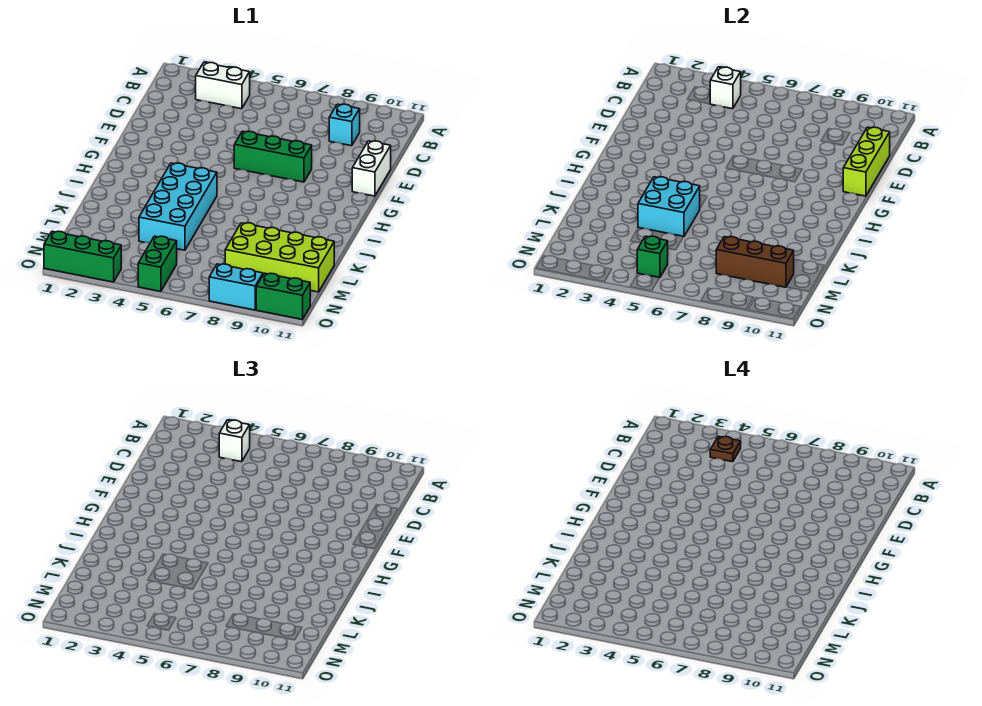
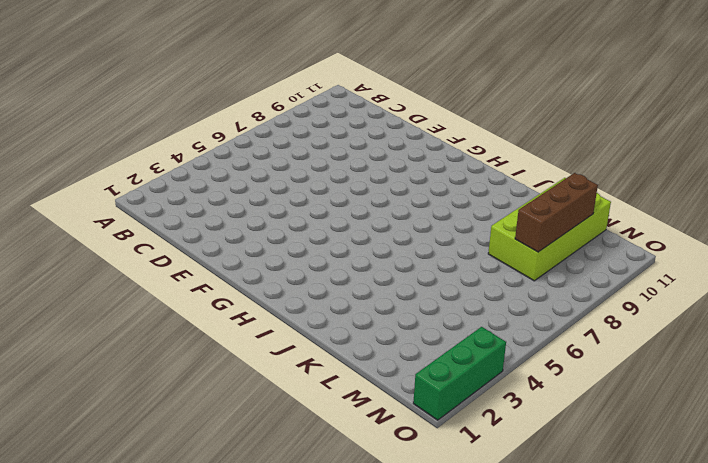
none -> white 1x2 brick [196,63,250,109]
none -> cyan 1x1 brick [329,104,360,146]
none -> white 1x2 brick [352,141,391,196]

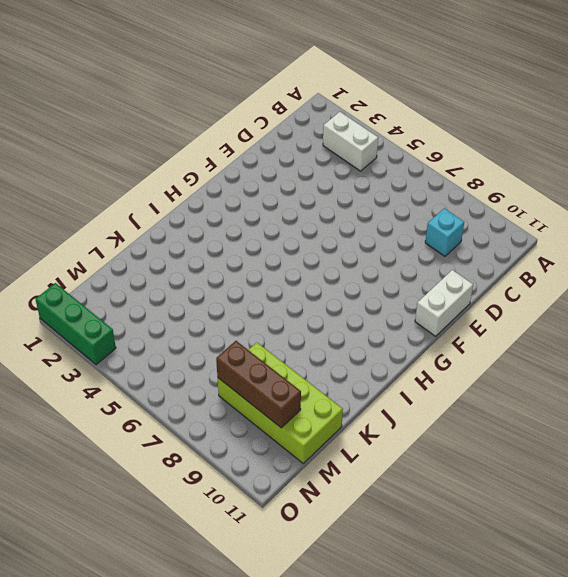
none -> green 1x3 brick [234,131,312,182]
none -> cyan 2x4 brick [139,163,217,250]
none -> green 1x2 brick [138,236,177,292]

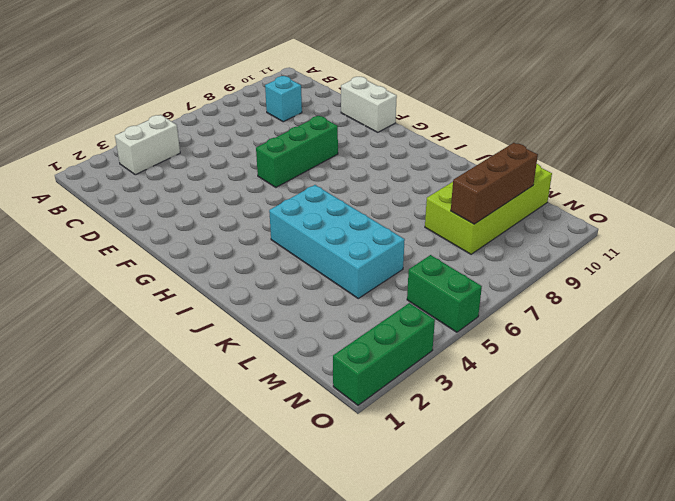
none -> cyan 1x2 brick [209,264,263,310]
none -> green 1x2 brick [256,273,310,319]
none -> white 1x1 brick [710,67,741,109]

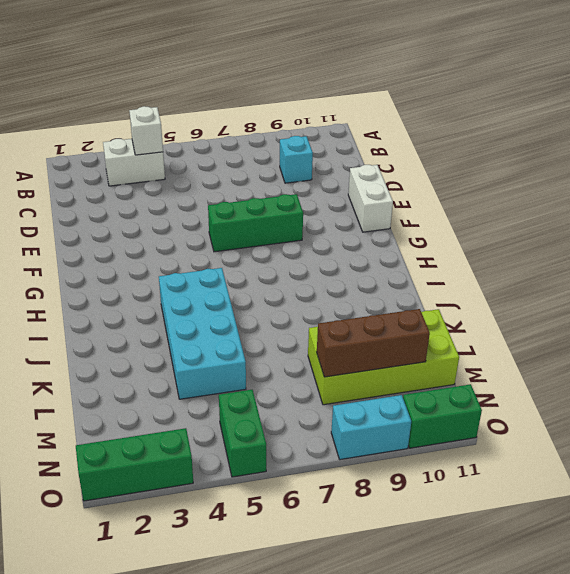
none -> lime 1x3 brick [843,127,890,196]
none -> cyan 2x2 brick [638,177,700,237]
none -> green 1x1 brick [637,236,668,278]

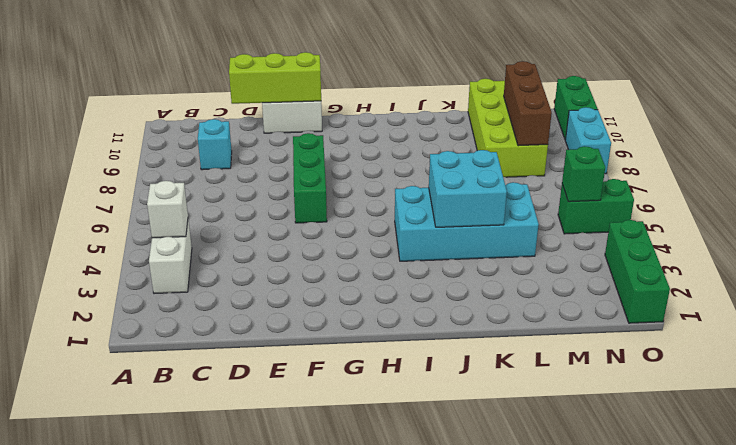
none -> white 1x1 brick [219,420,250,462]
none -> brown 1x1 plate [710,436,741,462]

